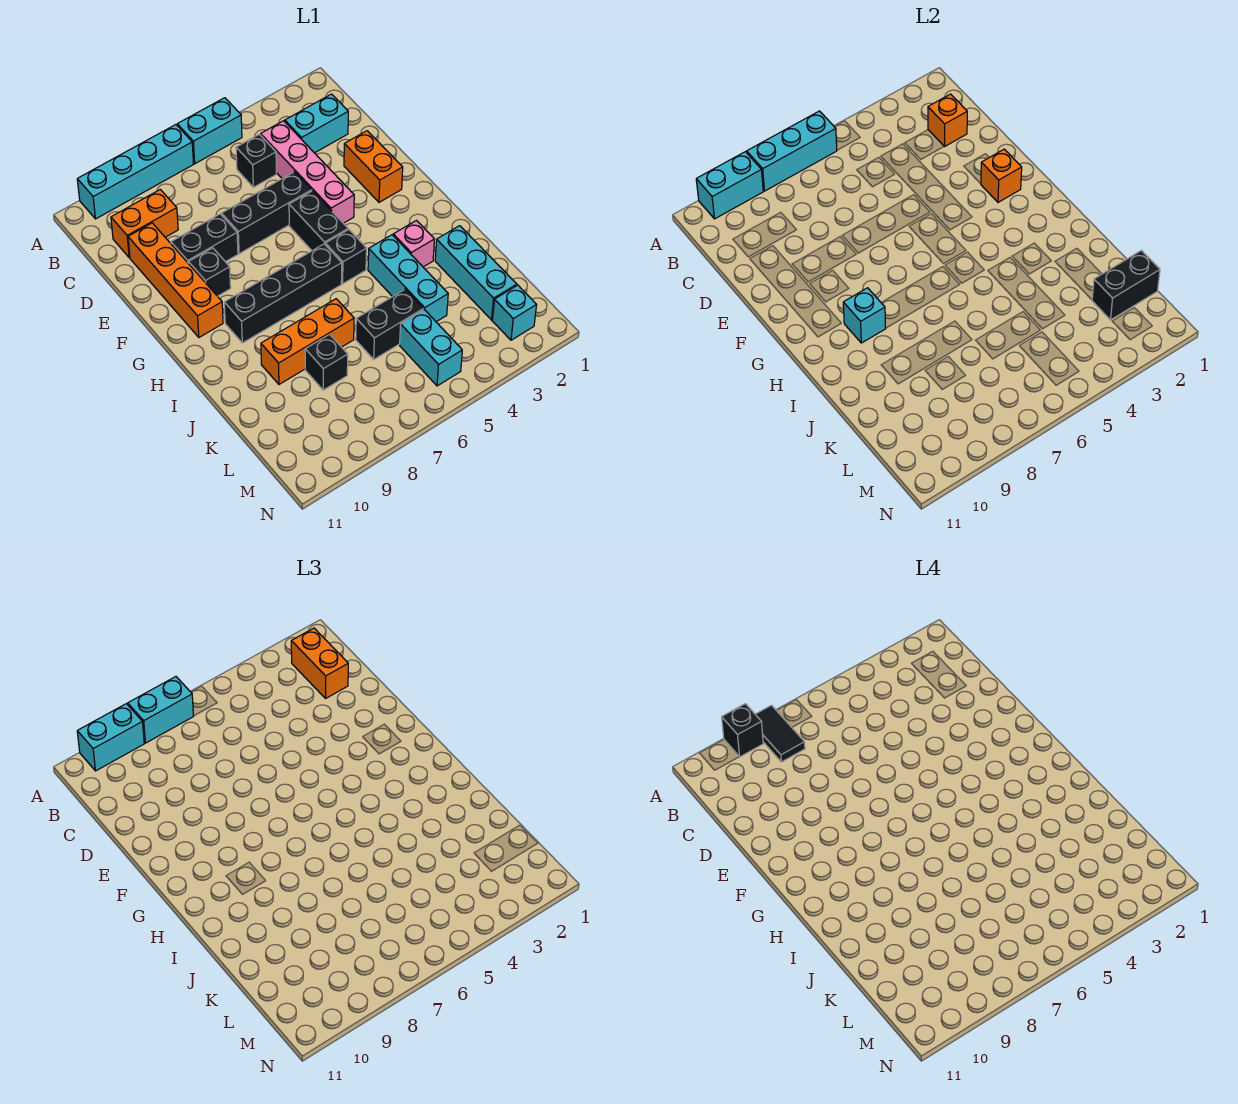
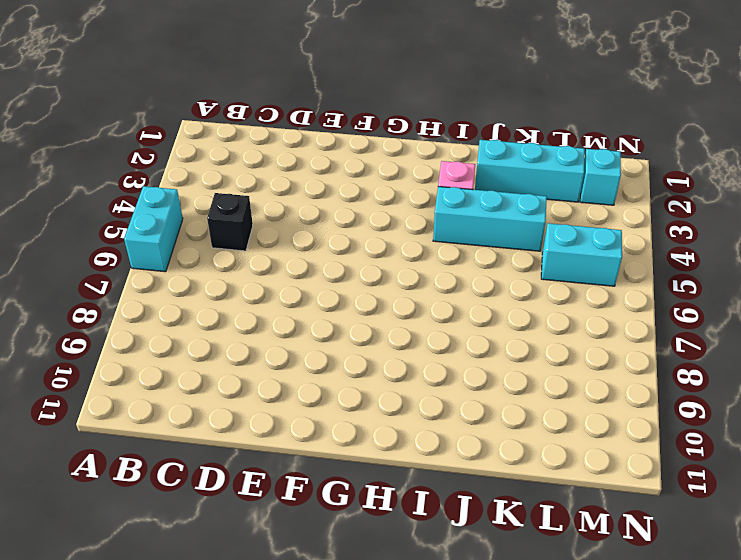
none -> cyan 1x4 brick [77,125,193,219]
none -> cyan 1x2 brick [285,94,348,153]
none -> pink 1x4 brick [261,121,354,223]
none -> orange 1x2 brick [111,190,178,258]

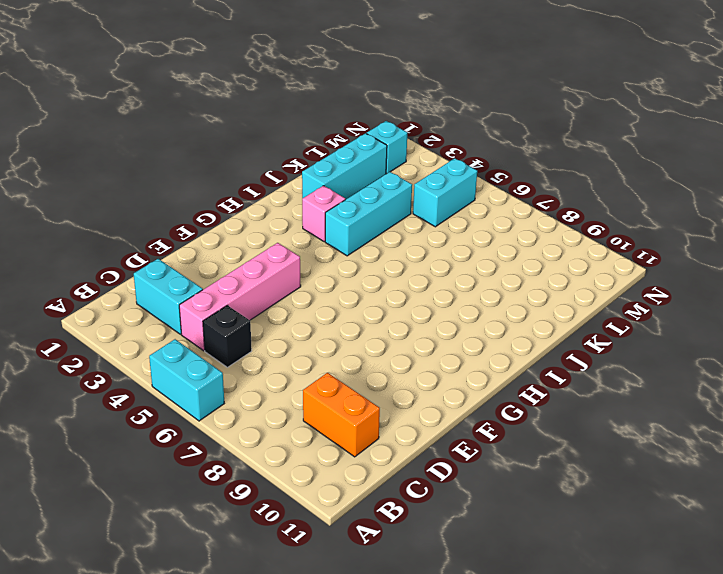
none -> cyan 1x4 brick [77,125,193,219]
none -> orange 1x4 brick [128,223,223,337]
none -> orange 1x2 brick [344,131,403,202]
none -> black 1x3 brick [222,172,312,254]

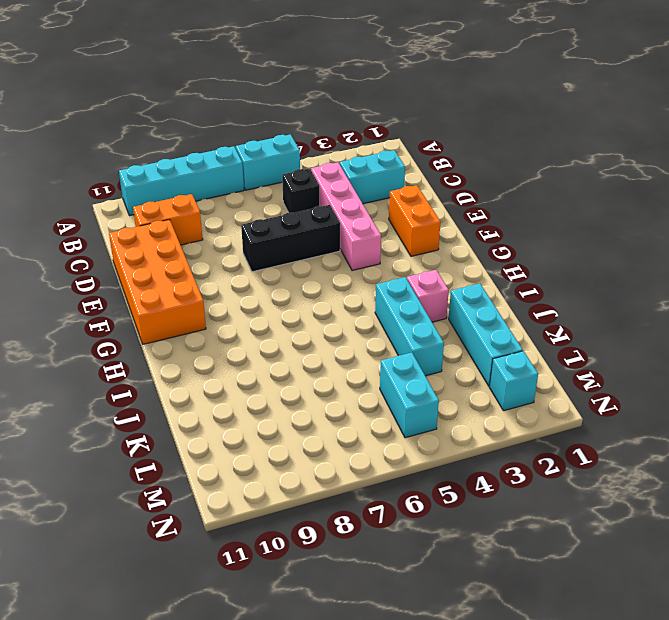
orange 2x4 brick [109,220,206,344] -> orange 1x4 brick [128,223,223,337]
none -> black 1x2 brick [171,214,238,264]
none -> black 1x2 brick [289,191,348,251]
none -> black 1x1 brick [189,248,231,296]
none -> black 1x1 brick [325,230,367,284]

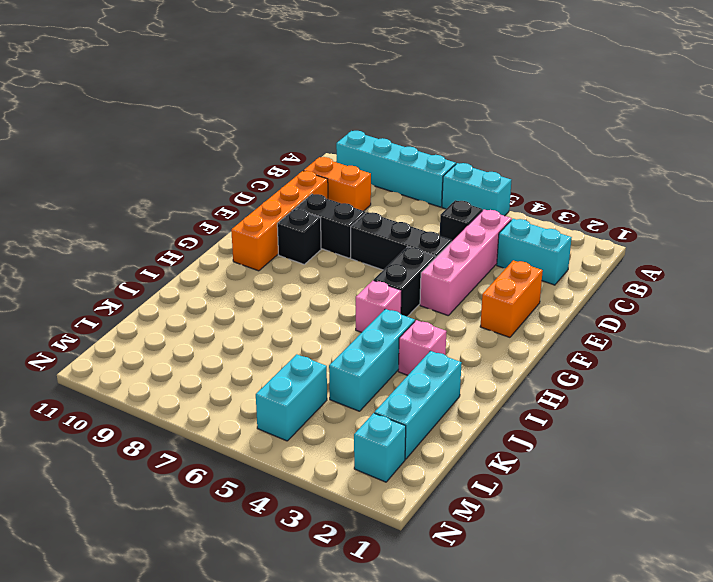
pink 1x1 brick [356,280,402,332] -> black 1x1 brick [325,230,367,284]
none -> black 1x4 brick [224,244,342,343]
none -> orange 1x3 brick [261,299,354,384]
none -> black 1x2 brick [356,289,423,359]
none -> black 1x1 brick [305,334,348,390]

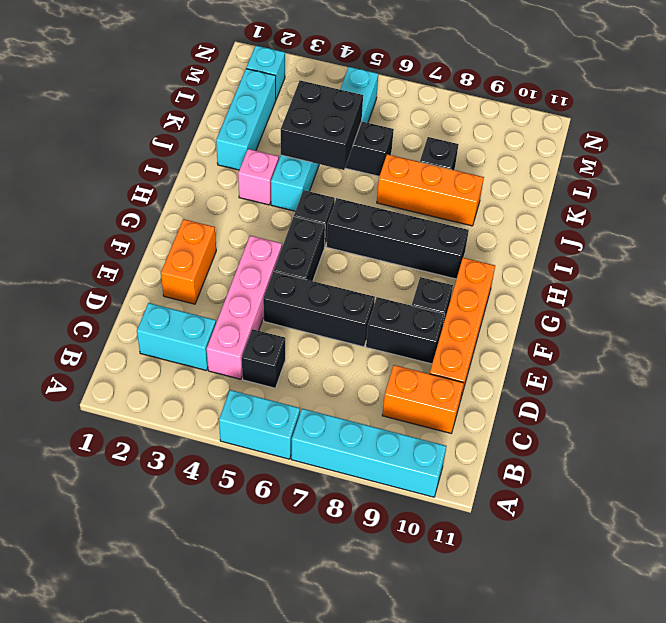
black 2x2 brick [281,80,363,170] -> none
none -> cyan 1x3 brick [747,111,837,191]
none -> cyan 1x2 brick [696,152,763,219]
none -> orange 1x1 brick [928,94,967,147]
none -> orange 1x1 brick [981,149,1022,202]

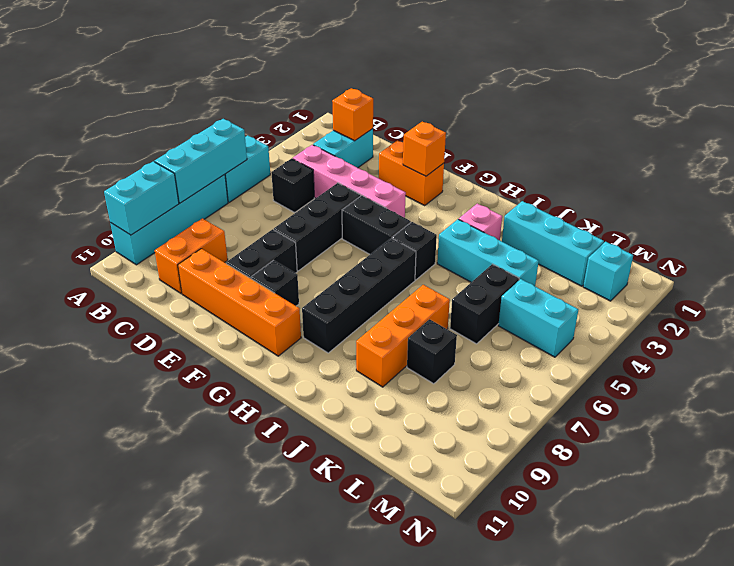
none -> cyan 1x1 brick [843,288,886,343]
none -> black 1x2 brick [1092,251,1160,320]
none -> cyan 1x2 brick [128,677,193,743]
none -> cyan 1x2 brick [77,704,144,771]

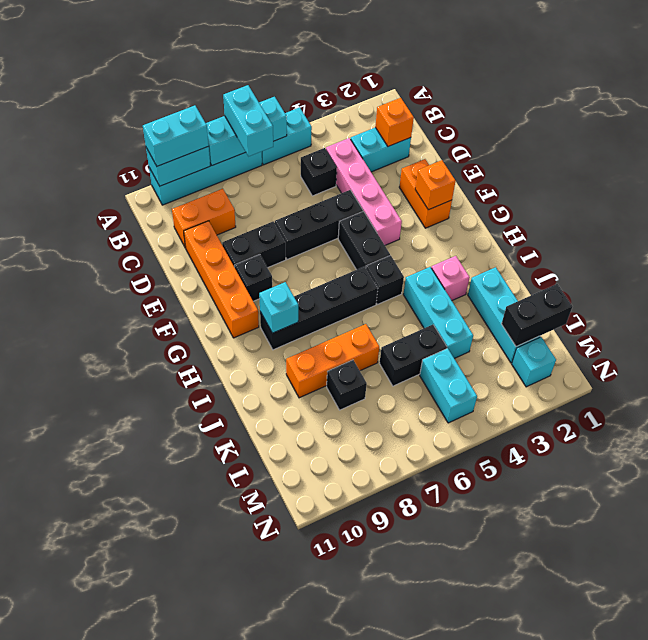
cyan 1x2 brick [223,85,273,156] -> cyan 1x2 brick turned to [128,677,193,743]
none -> orange 1x2 brick [291,628,348,699]
none -> black 1x2 tile [755,705,805,762]
none -> black 1x1 brick [722,704,763,757]

